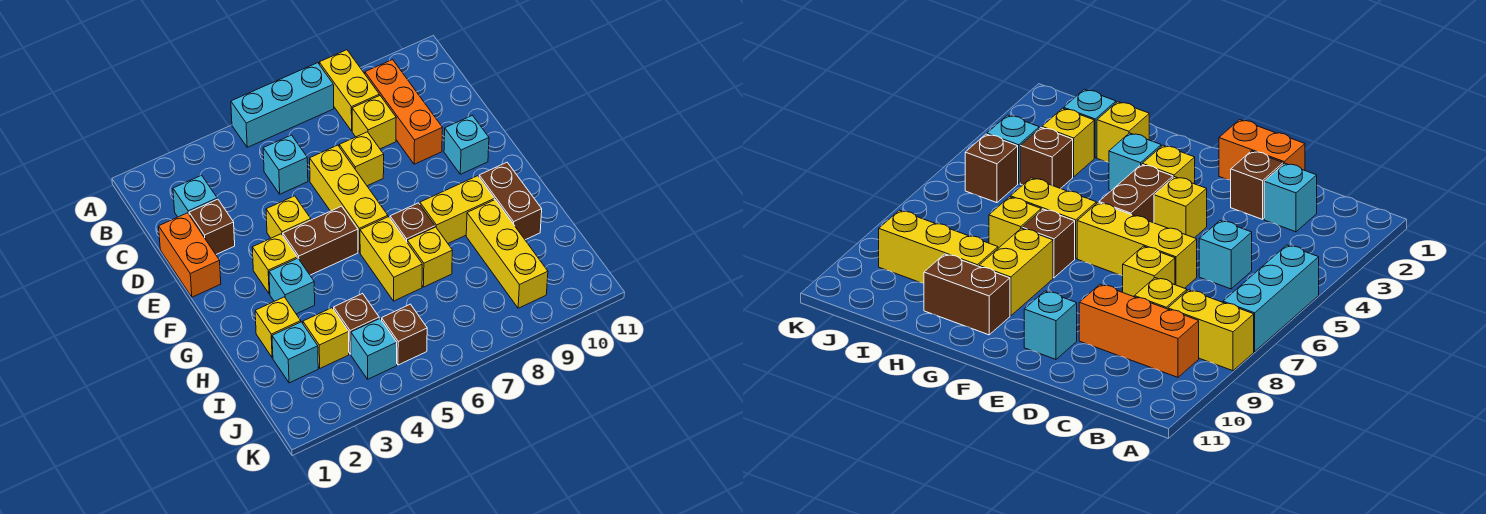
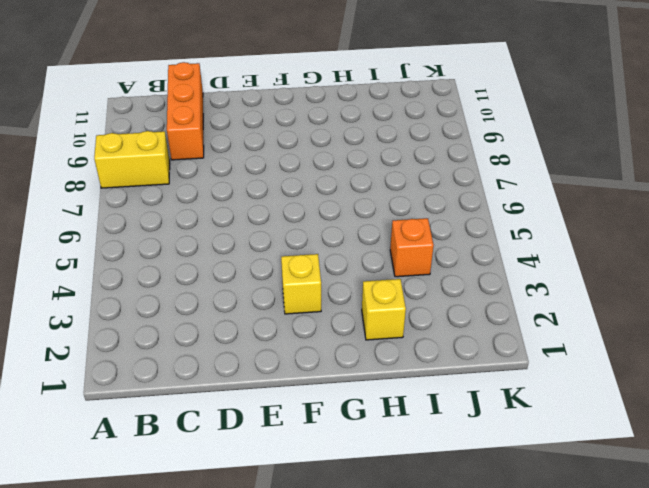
orange 1x3 brick [167,62,204,160] -> orange 1x3 brick turned to [365,60,442,164]
orange 1x1 brick [390,218,434,277] -> brown 1x1 brick [334,294,379,354]
none -> cyan 1x3 brick [231,63,334,147]
none -> cyan 1x1 brick [173,175,217,217]
none -> cyan 1x1 brick [263,135,308,194]

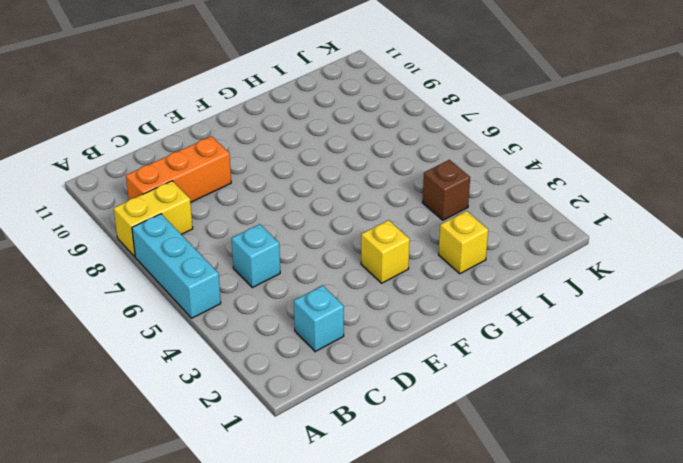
none -> yellow 1x1 brick [352,95,396,149]
none -> orange 1x2 brick [159,213,221,297]
none -> brown 1x1 brick [189,199,235,254]

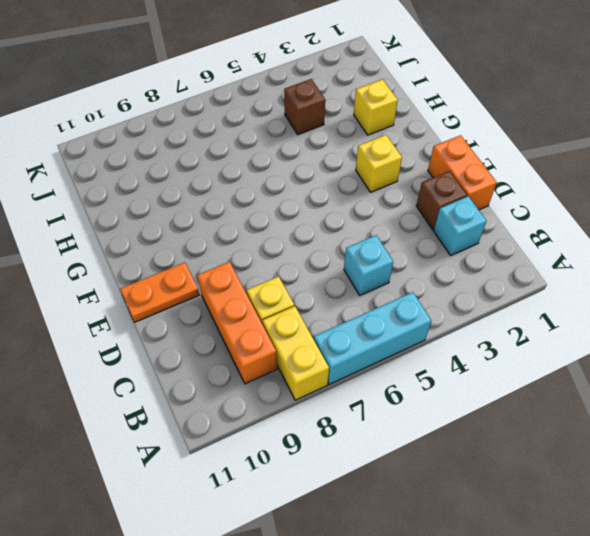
orange 1x2 plate [120,262,199,322] -> cyan 1x1 brick [444,115,489,174]
none -> yellow 1x3 brick [310,145,388,252]
none -> yellow 1x1 brick [339,132,384,186]
none -> yellow 1x1 brick [266,196,311,238]

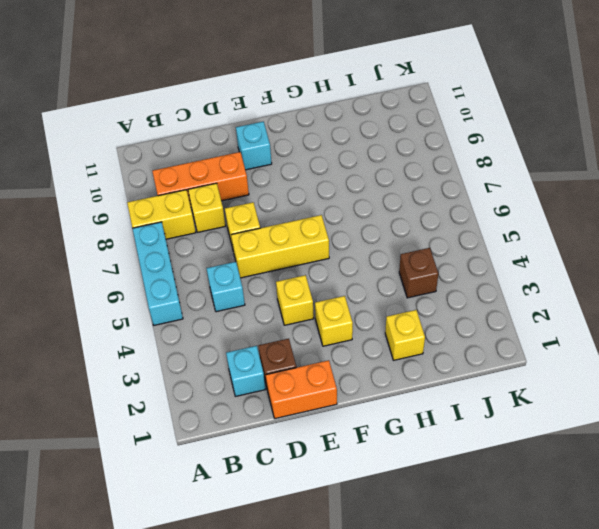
none -> brown 1x2 brick [283,206,358,275]
none -> cyan 1x1 brick [269,258,315,314]
none -> yellow 1x2 brick [360,217,422,301]

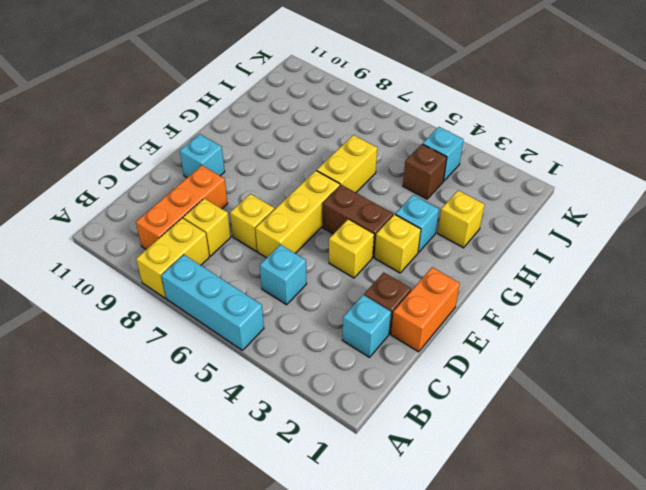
none -> brown 1x1 brick [390,203,435,241]
none -> yellow 1x2 brick [420,176,494,243]
none -> brown 1x2 brick [479,162,542,240]

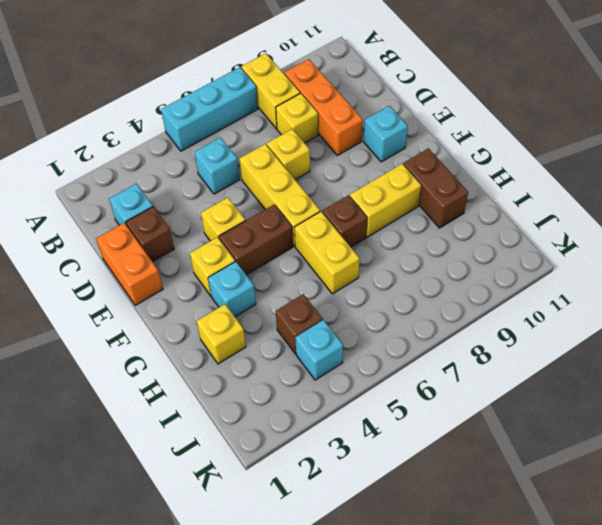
none -> yellow 1x1 brick [407,227,453,287]
none -> yellow 1x3 brick [466,200,548,308]
none -> cyan 1x1 brick [272,322,318,383]

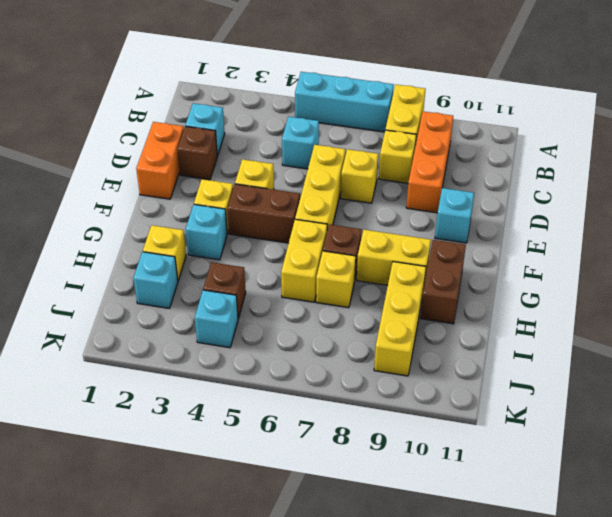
none -> yellow 1x1 brick [303,308,349,368]
none -> brown 1x1 brick [382,304,427,365]

